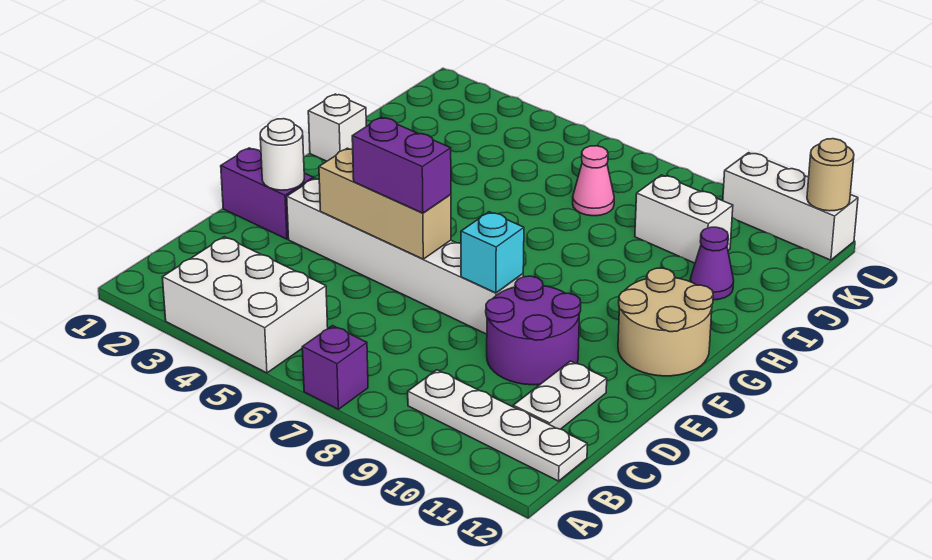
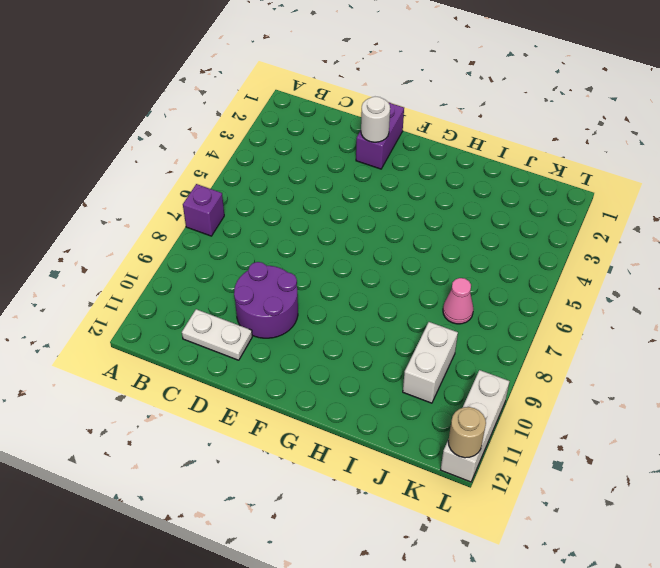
none -> white 2x3 brick [162,237,328,373]
none -> white 1x4 plate [408,370,587,481]
none -> white 1x6 brick [287,178,523,334]

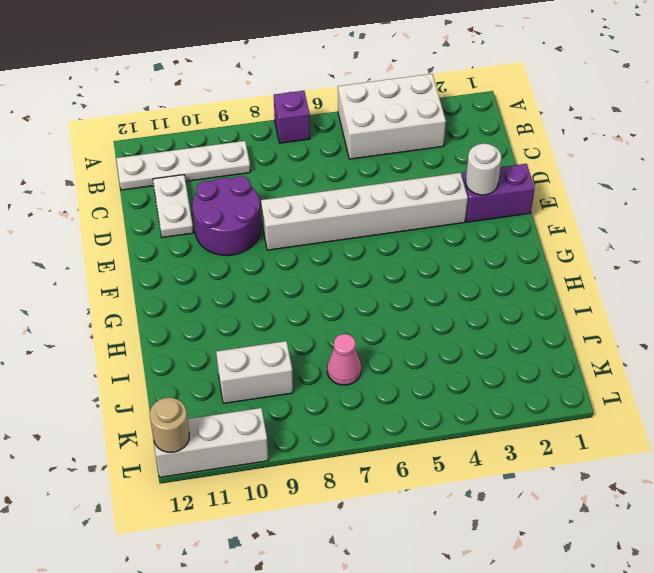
none -> tan 2x2 round brick [618,268,713,376]
none -> white 1x1 brick [308,94,366,161]
none -> purple 1x1 cone [690,227,734,300]

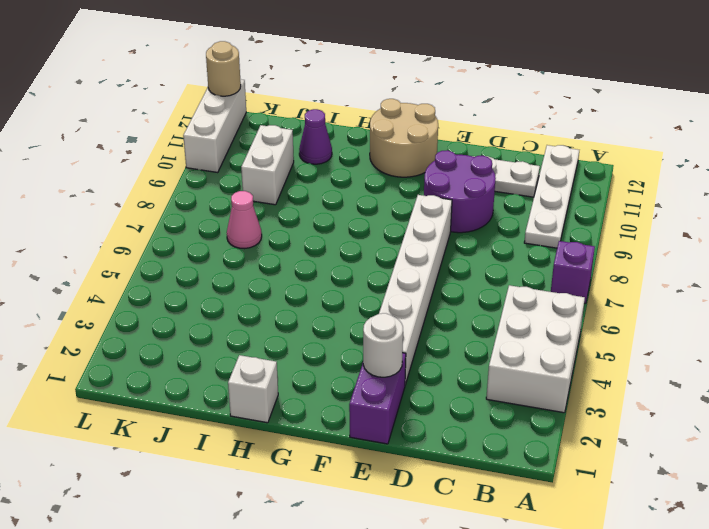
none -> tan 1x3 brick [319,148,451,259]
none -> cyan 1x1 brick [461,212,524,293]
none -> purple 1x2 brick [352,117,451,213]

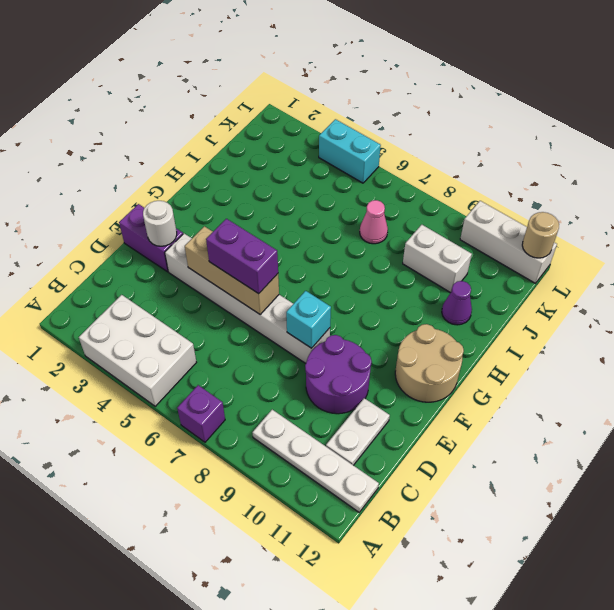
cyan 1x2 brick [319,119,381,183] -> none
none -> white 1x1 brick [308,94,366,161]

